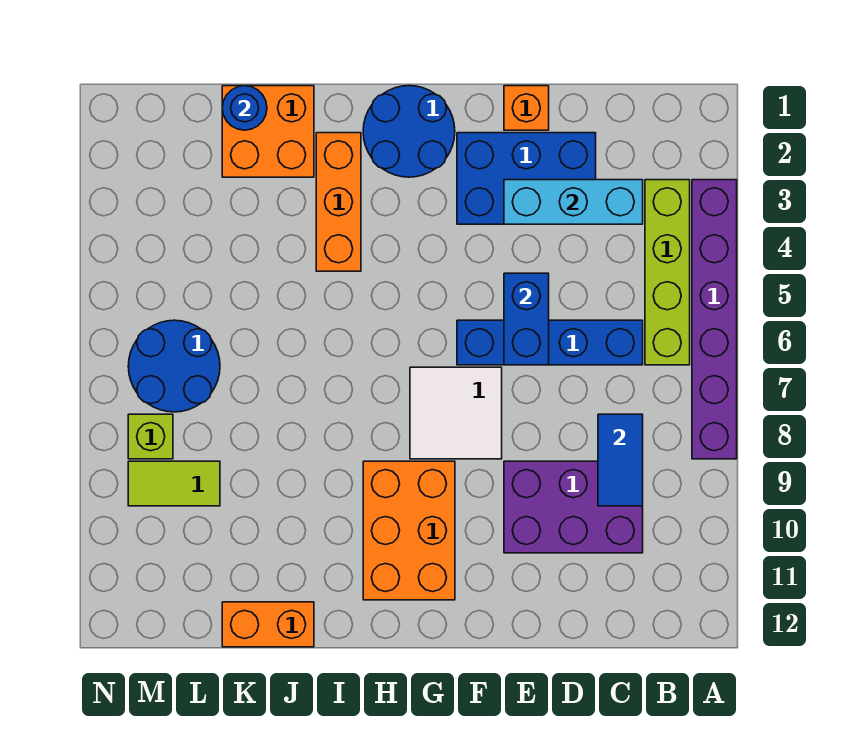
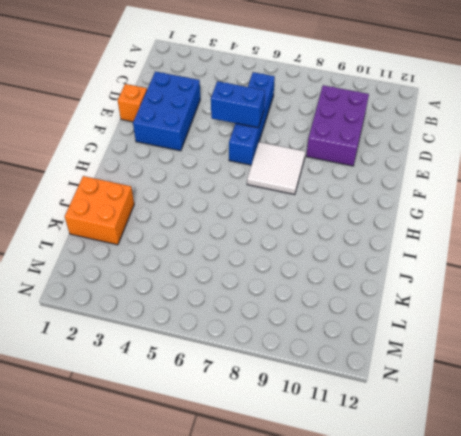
none -> purple 1x6 brick [692,180,737,459]
none -> lime 1x4 brick [645,180,690,365]
none -> blue 2x2 round brick [363,86,455,177]

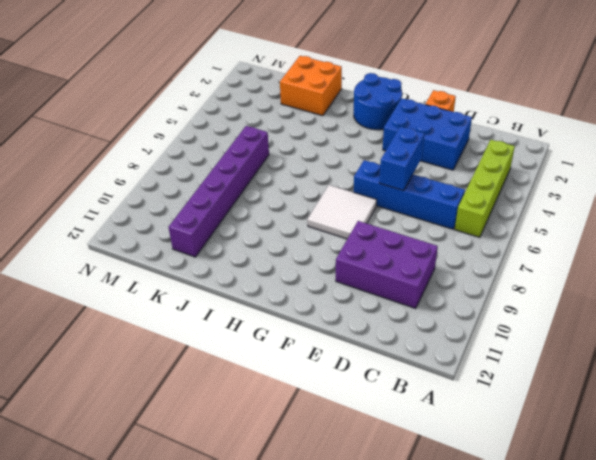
purple 1x6 brick [168,126,269,257] -> purple 1x6 brick moved to [692,180,737,459]
none -> orange 2x3 brick [363,461,455,600]
none -> orange 1x3 brick [316,133,361,271]
none -> orange 1x2 brick [222,602,314,647]

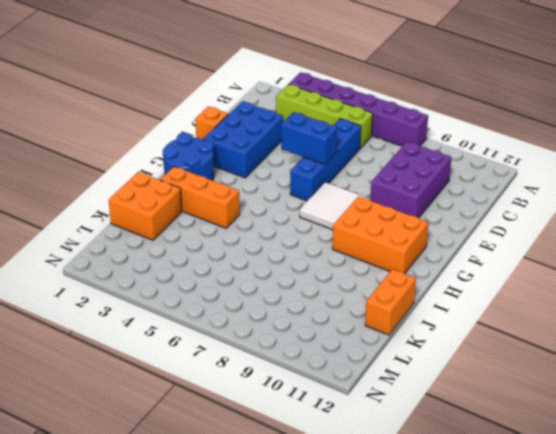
none -> blue 2x2 round brick [128,320,220,412]
none -> lime 1x2 tile [128,461,220,506]
none -> lime 1x1 brick [128,414,173,459]

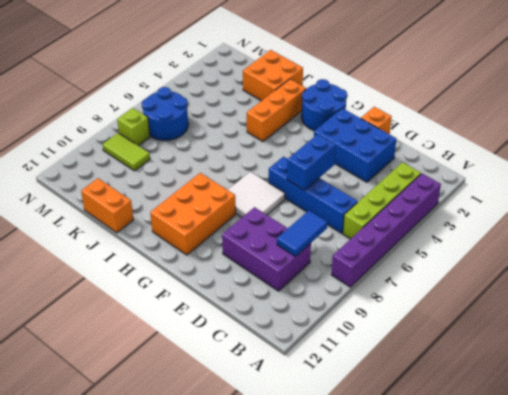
none -> cyan 1x3 brick [504,180,643,224]
none -> blue 1x1 round brick [222,86,267,130]

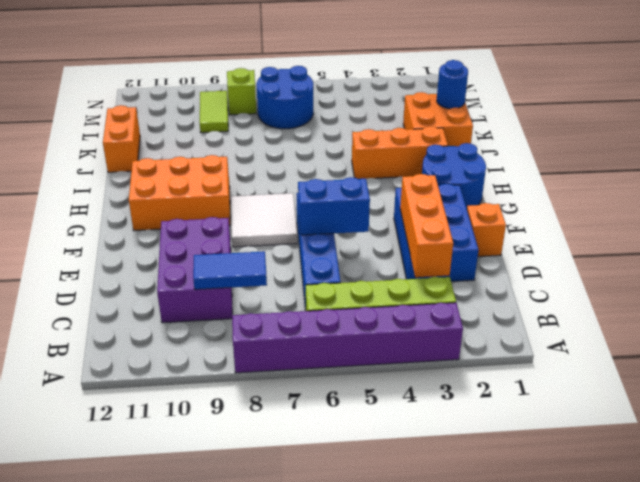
orange 1x3 brick [400,174,453,277] -> cyan 1x3 brick [504,180,643,224]

